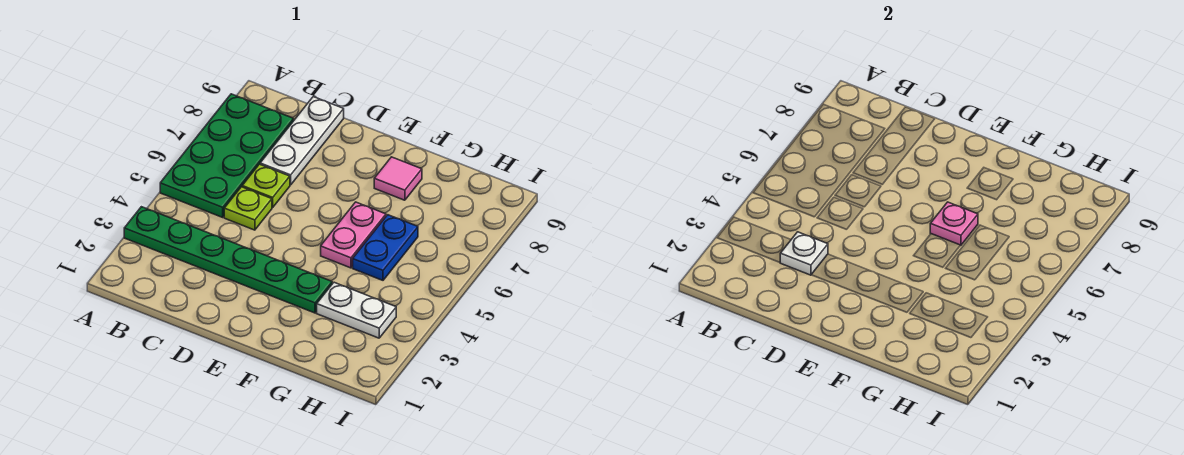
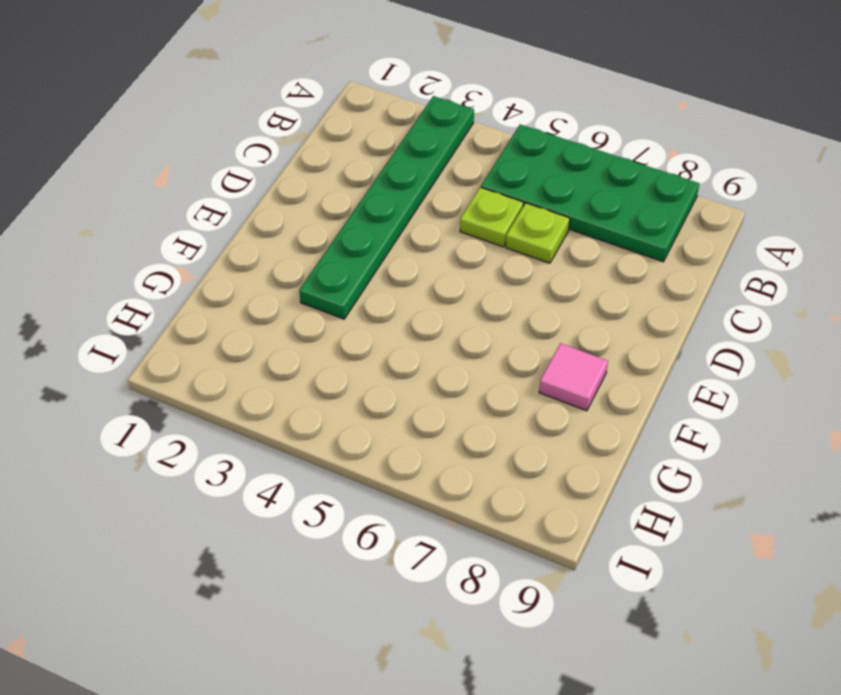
none -> white 1x3 plate [260,97,344,185]
none -> pink 1x2 plate [321,202,386,268]

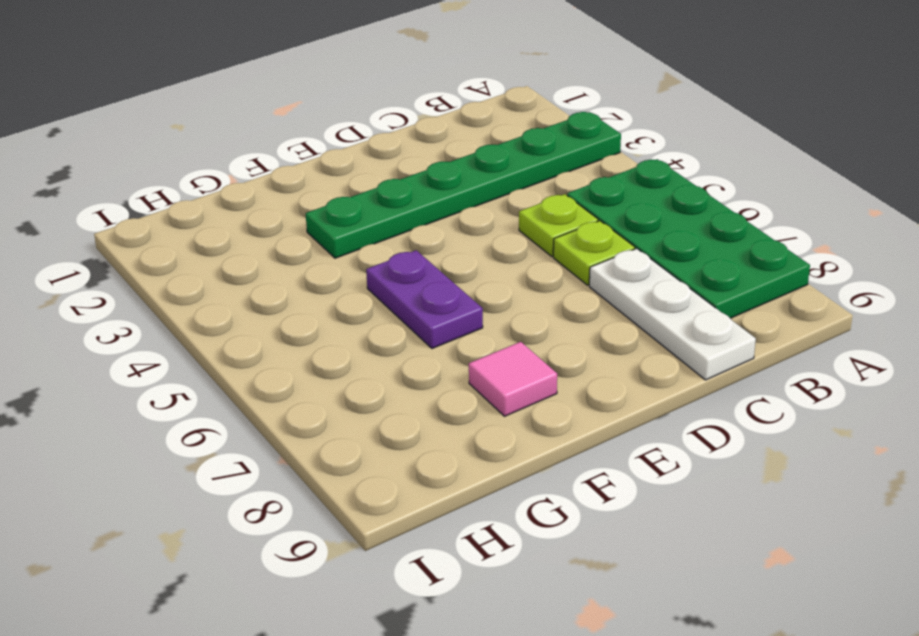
purple 1x2 plate [366,250,483,348] -> pink 1x2 plate [321,202,386,268]
none -> white 1x2 plate [317,282,396,338]
none -> blue 1x2 plate [353,215,418,280]

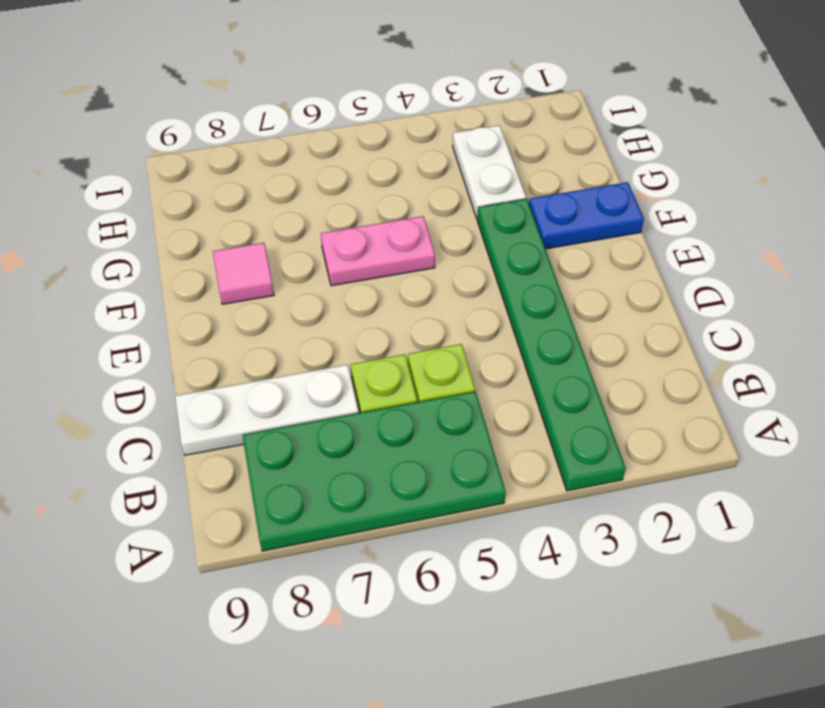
blue 1x2 plate [529,182,644,249] -> blue 1x2 plate moved to [353,215,418,280]
none -> white 1x1 plate [780,232,828,275]
none -> pink 1x1 plate [930,202,978,245]

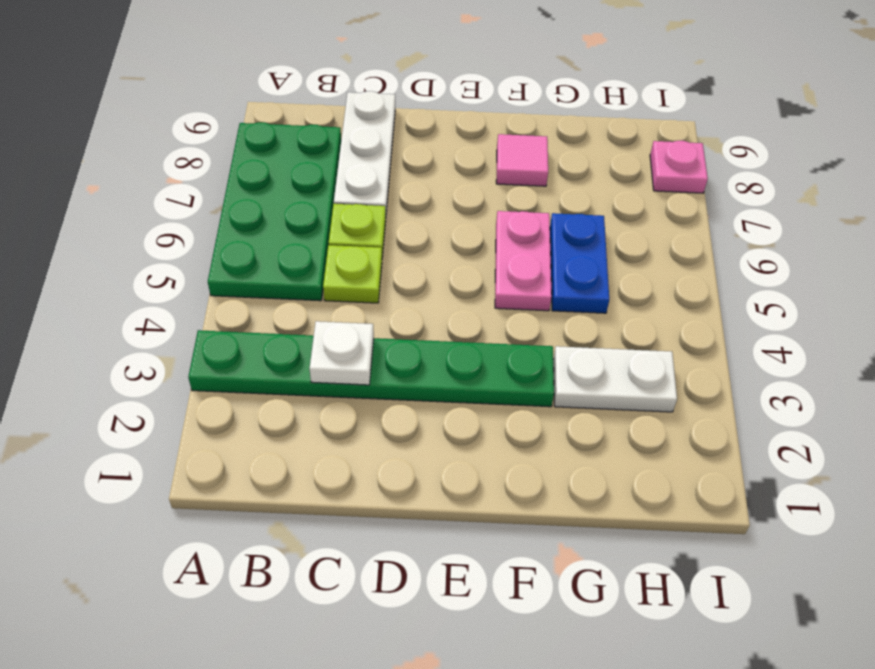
pink 1x1 plate [650,141,708,193] -> pink 1x1 plate moved to [930,202,978,245]

